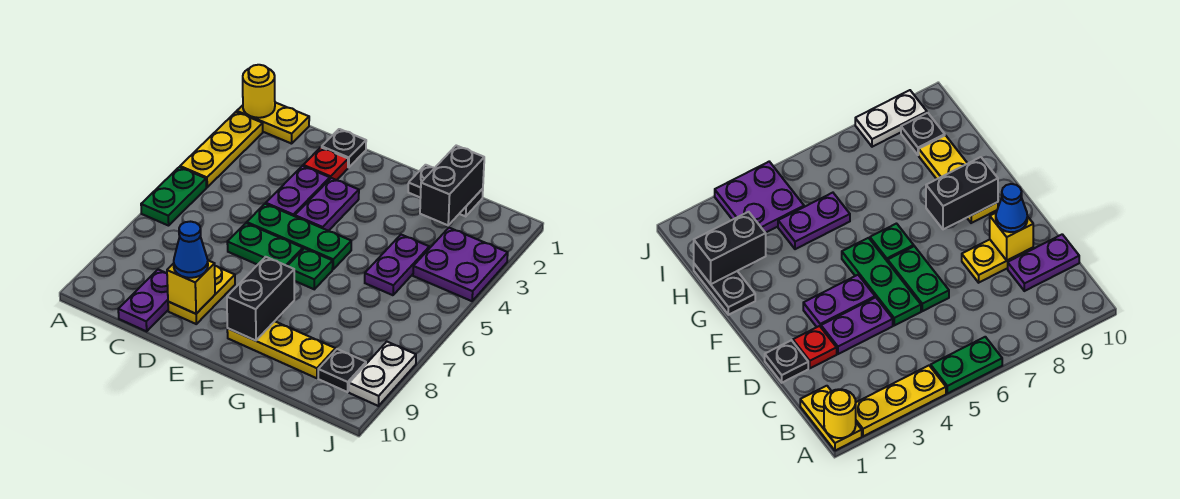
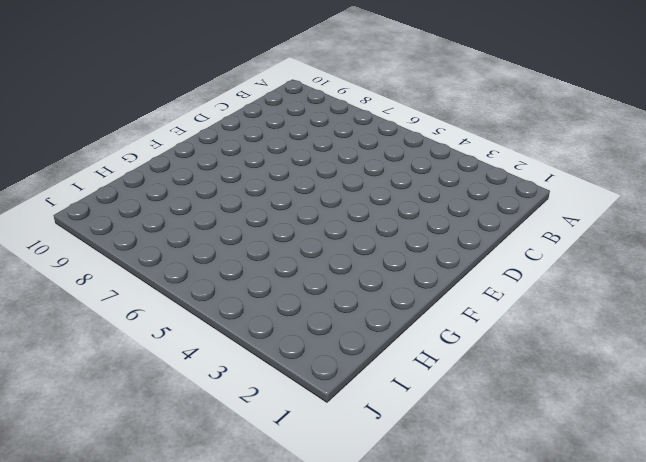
none -> yellow 1x2 plate [237,102,309,144]
none -> yellow 1x3 plate [180,112,263,187]
none -> green 1x2 plate [141,167,206,226]

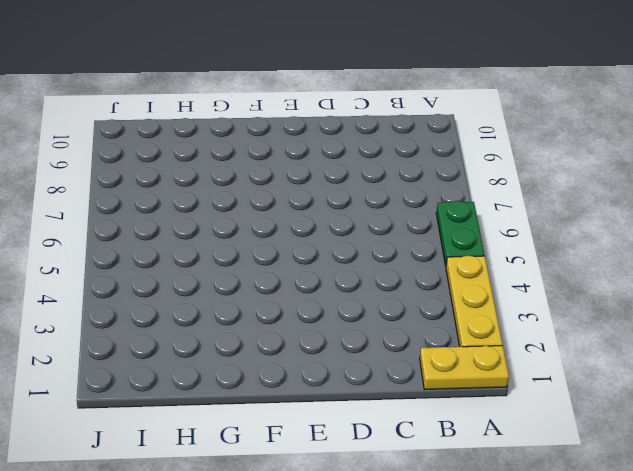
none -> purple 1x2 plate [118,270,168,331]
none -> black 1x1 plate [322,129,366,168]
none -> red 1x1 plate [303,147,348,180]

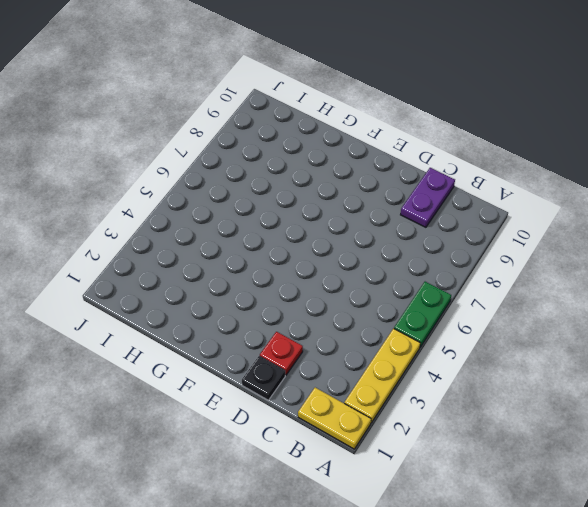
none -> purple 1x2 plate [266,166,330,216]
none -> green 1x3 plate [247,204,351,269]
none -> green 1x2 plate [227,223,303,266]

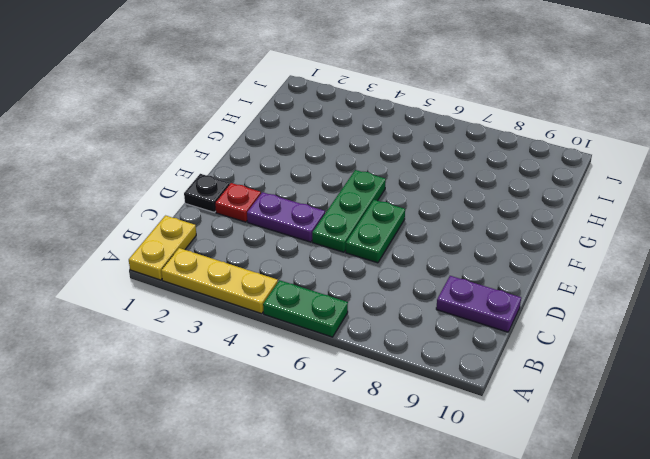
none -> yellow 1x2 plate [168,266,235,324]
none -> purple 1x2 plate [295,178,359,231]
none -> green 1x1 plate [288,248,333,289]

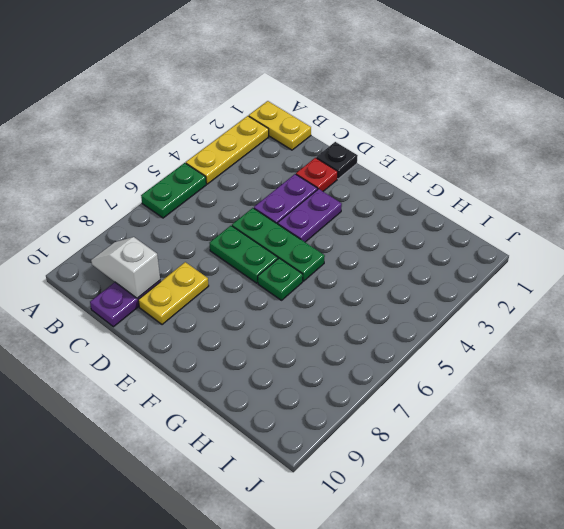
white 1x2 slope [91,237,160,298] -> none
none -> yellow 1x3 plate [227,321,335,378]
none -> black 1x2 plate [408,165,483,216]
none -> purple 1x2 plate [365,235,429,295]

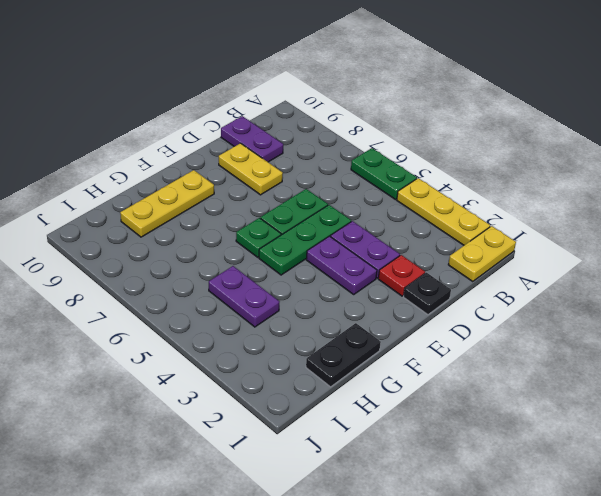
none -> purple 2x2 plate [413,228,508,301]
none -> black 1x1 plate [318,349,366,392]
none -> white 1x2 plate [349,342,416,406]

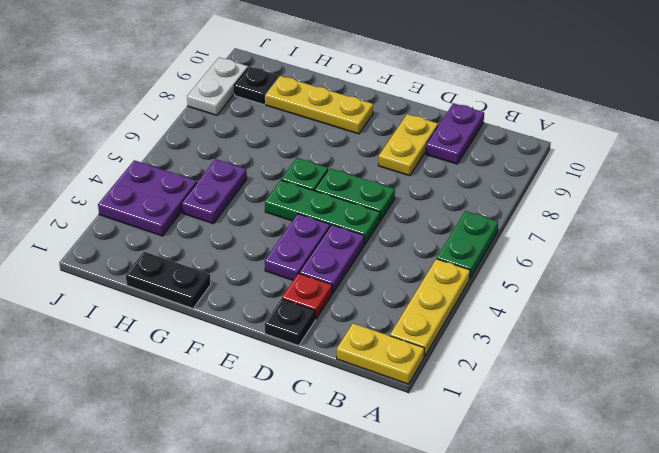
none -> yellow 1x1 round brick [243,65,275,118]
none -> yellow 1x1 brick [167,261,215,314]
none -> black 1x2 brick [227,257,294,341]

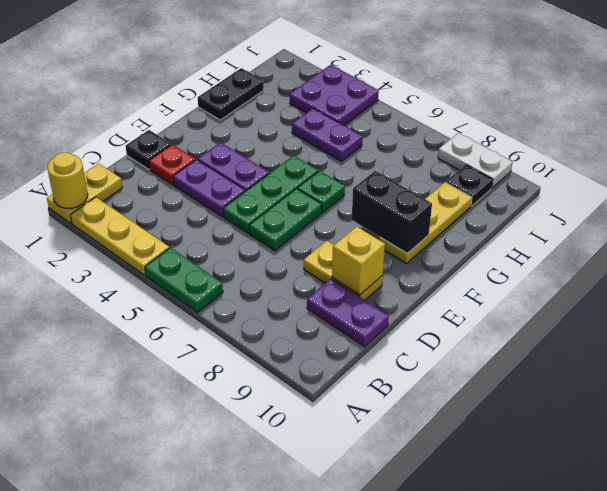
none -> black 1x2 brick [420,146,484,225]
none -> blue 1x1 cone [174,222,208,278]

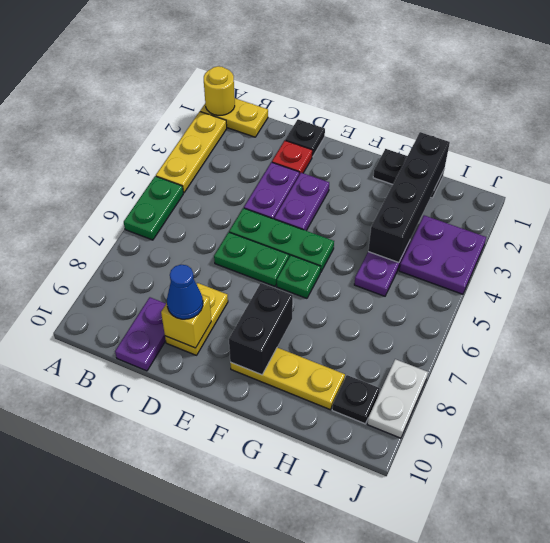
black 1x4 brick [368,132,450,263] -> black 1x2 brick [420,146,484,225]

